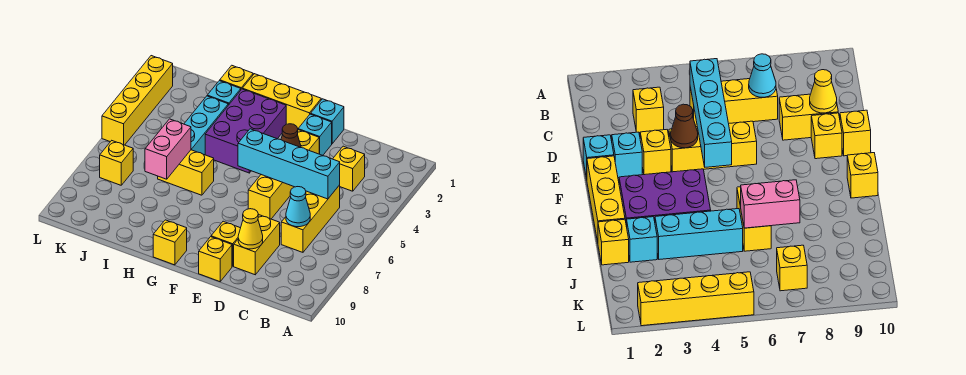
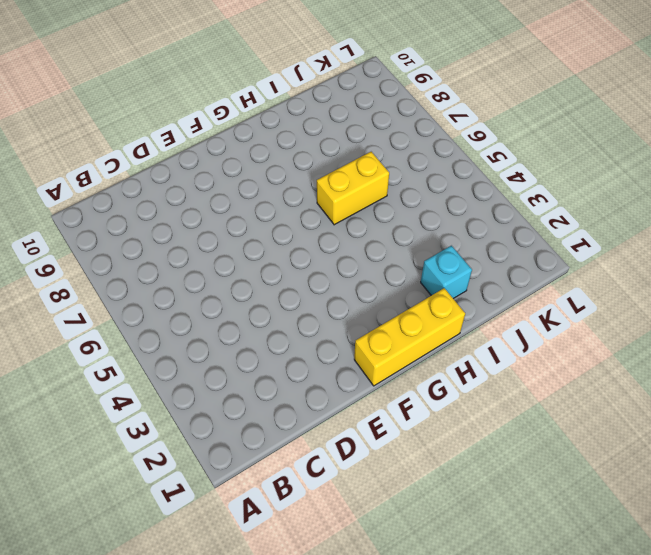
none -> yellow 1x1 brick [333,146,365,191]
none -> yellow 1x3 brick [281,185,340,252]
none -> yellow 1x2 brick [234,214,280,275]

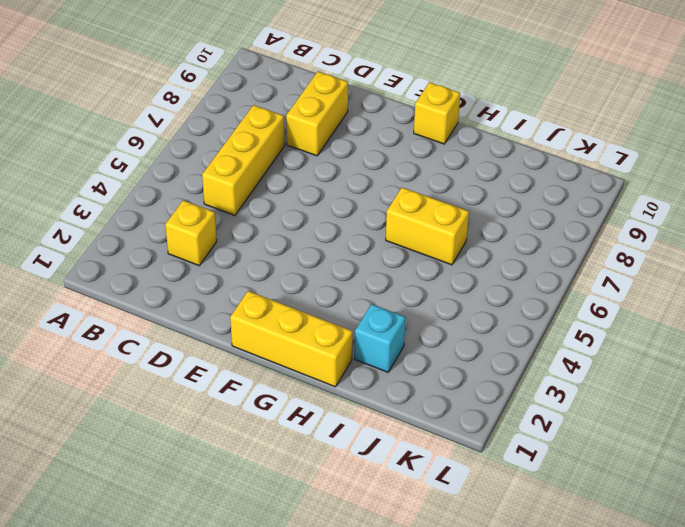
none -> cyan 1x1 brick [311,99,344,144]
none -> cyan 1x1 brick [298,114,332,155]
none -> yellow 1x1 brick [297,130,319,154]

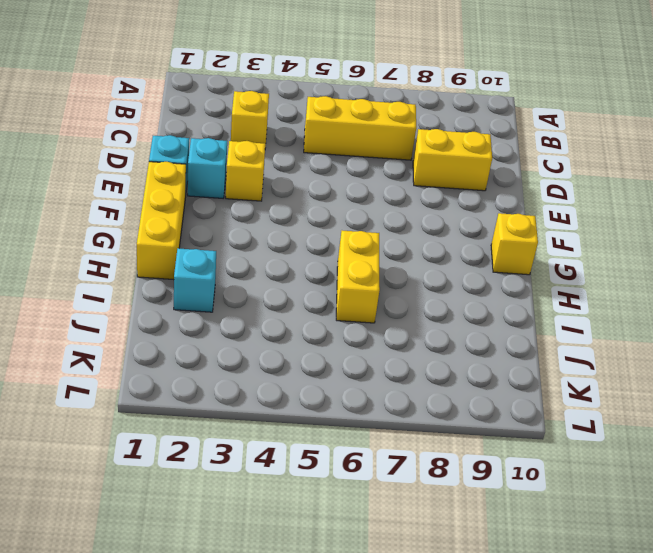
none -> yellow 1x3 brick [248,175,294,219]
none -> yellow 1x1 brick [211,221,240,266]
none -> yellow 1x1 brick [199,237,232,282]

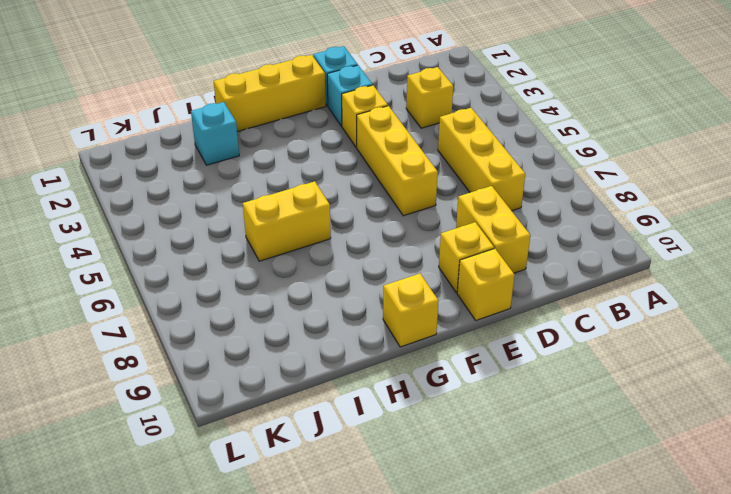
none -> purple 2x3 brick [205,89,286,173]
none -> yellow 1x1 brick [220,65,253,89]
none -> cyan 1x3 brick [184,96,228,155]

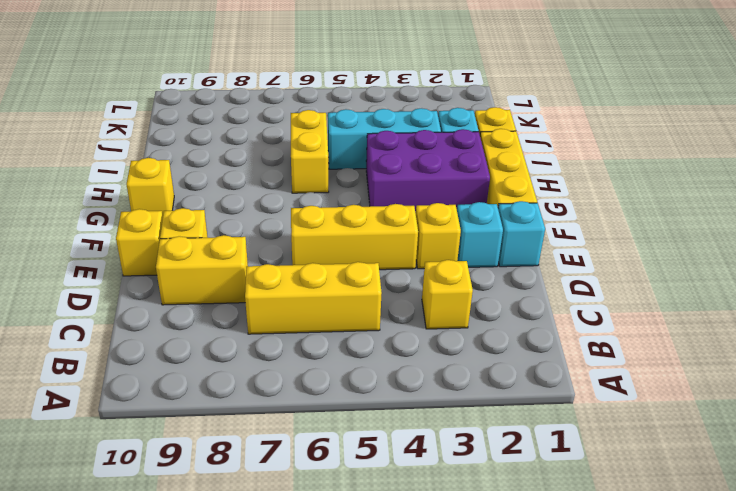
none -> yellow 1x1 brick [100,141,133,185]
none -> yellow 1x4 brick [102,56,173,145]
none -> cyan 1x4 brick [238,129,340,199]

